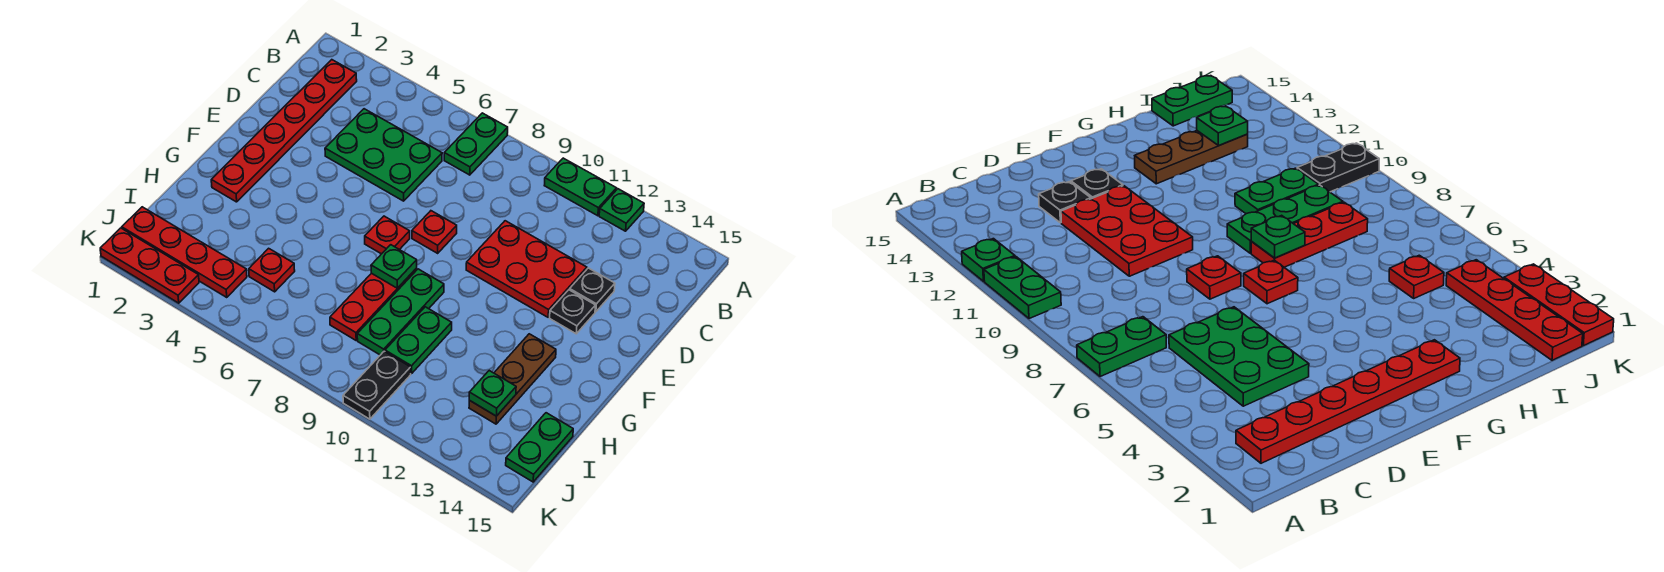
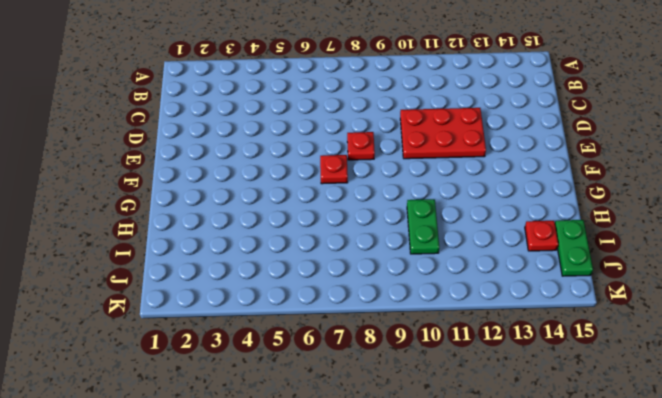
red 1x1 plate [525,221,558,251] -> red 1x1 plate moved to [249,248,295,292]
none -> green 1x2 plate [444,113,508,175]
none -> green 1x2 plate [544,158,616,216]
none -> green 1x1 plate [599,189,644,231]

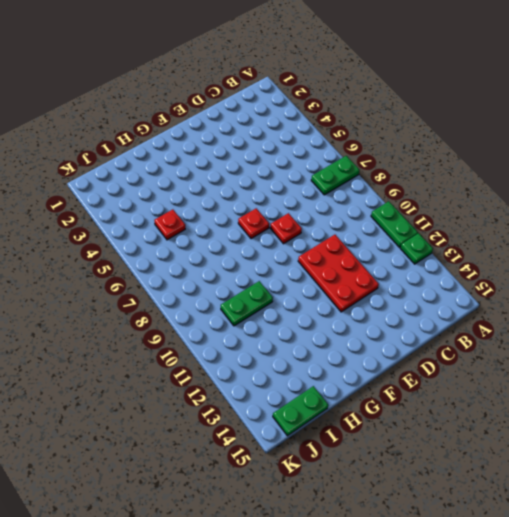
none -> red 1x6 plate [211,60,357,202]
none -> green 2x3 plate [325,109,442,201]
none -> black 1x1 plate [570,268,615,312]

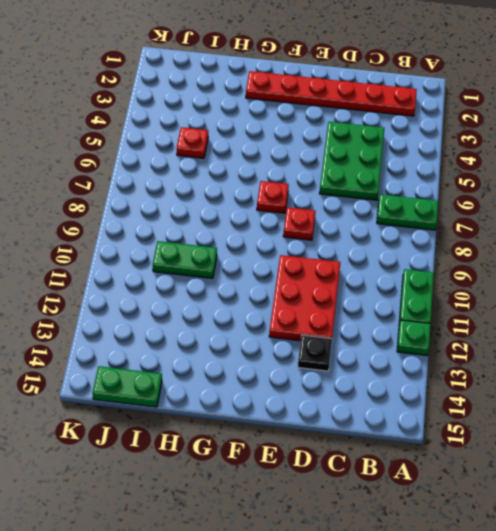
none -> black 1x1 plate [550,290,596,334]
none -> red 1x3 plate [330,268,417,340]
none -> green 1x3 plate [357,269,444,355]

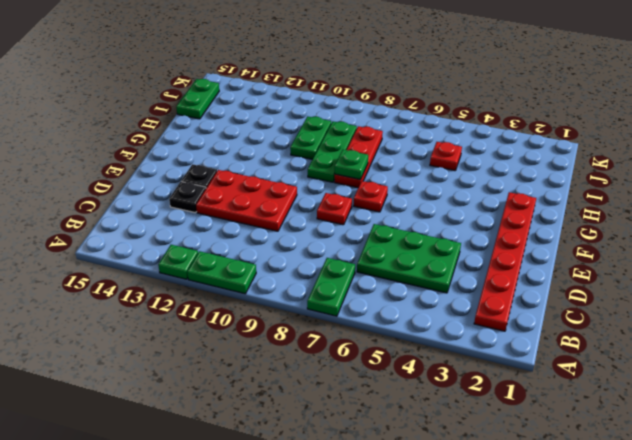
none -> brown 1x3 plate [469,334,556,424]
none -> red 1x4 plate [122,207,247,297]
none -> black 1x2 plate [343,351,411,419]

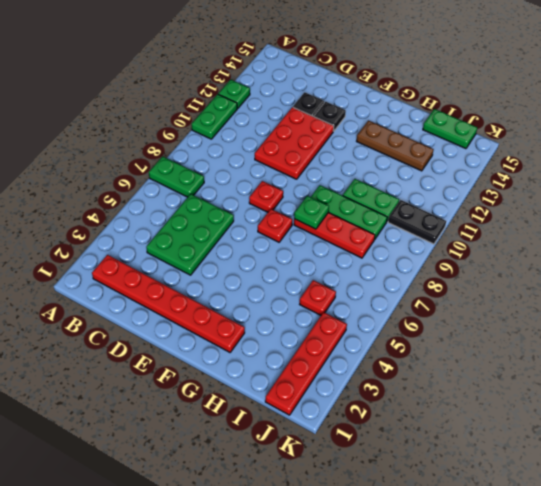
none -> red 1x3 plate [100,228,199,303]
none -> green 1x1 plate [469,371,516,416]

